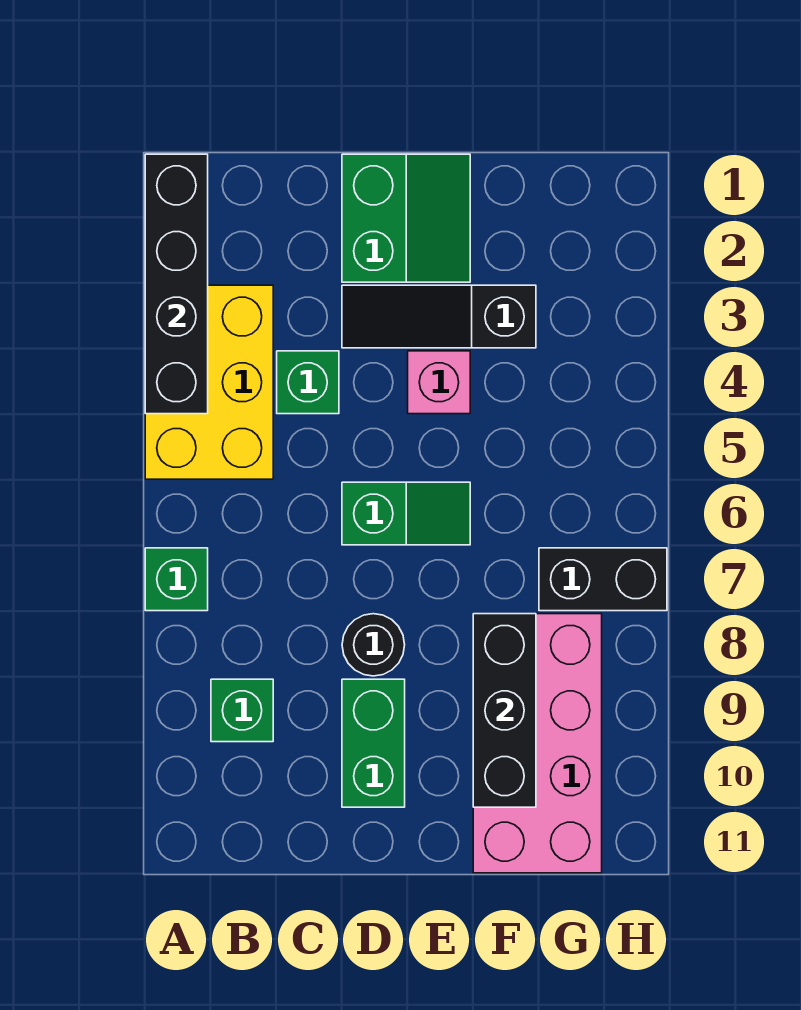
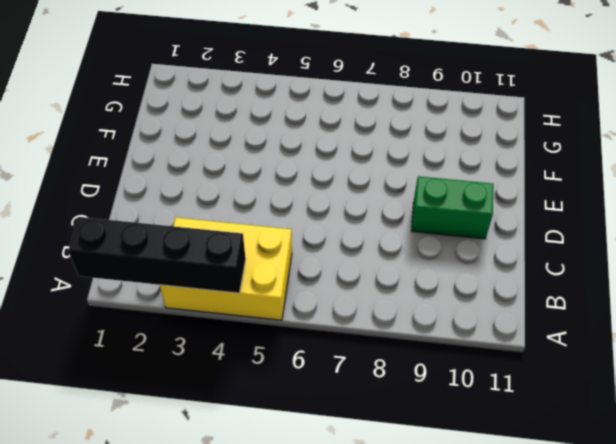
none -> green 1x1 brick [145,548,208,611]
none -> green 1x1 brick [211,679,273,742]
none -> green 1x1 brick [277,351,339,414]

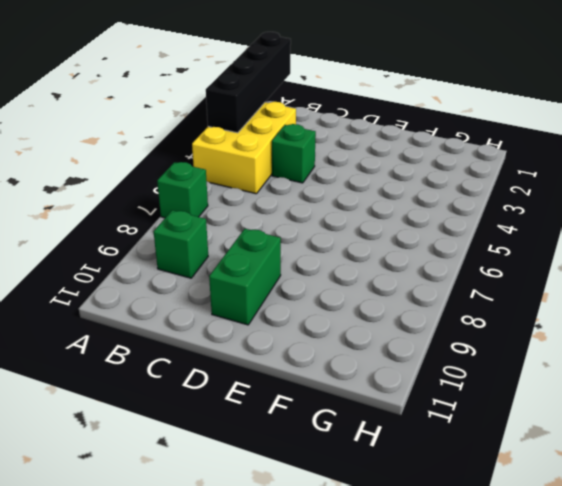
none -> green 2x2 slope [342,154,470,282]
none -> black 1x3 slope [342,285,536,348]
none -> green 1x2 slope [342,482,470,545]

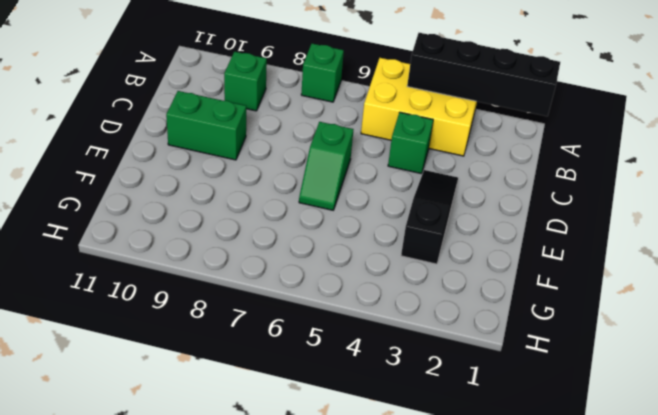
none -> green 2x2 slope [342,154,470,282]
none -> black 1x1 round brick [342,614,405,676]
none -> pink 1x1 brick [408,351,470,414]

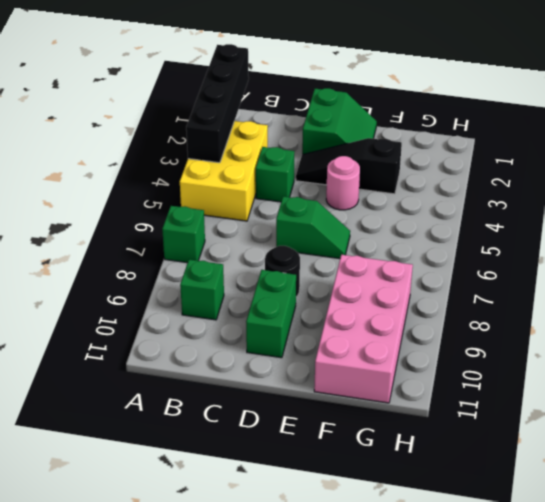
pink 1x1 round brick [326,156,360,210] -> pink 1x1 brick [408,351,470,414]
none -> black 1x2 brick [539,548,667,611]
none -> black 1x3 brick [473,614,536,807]

